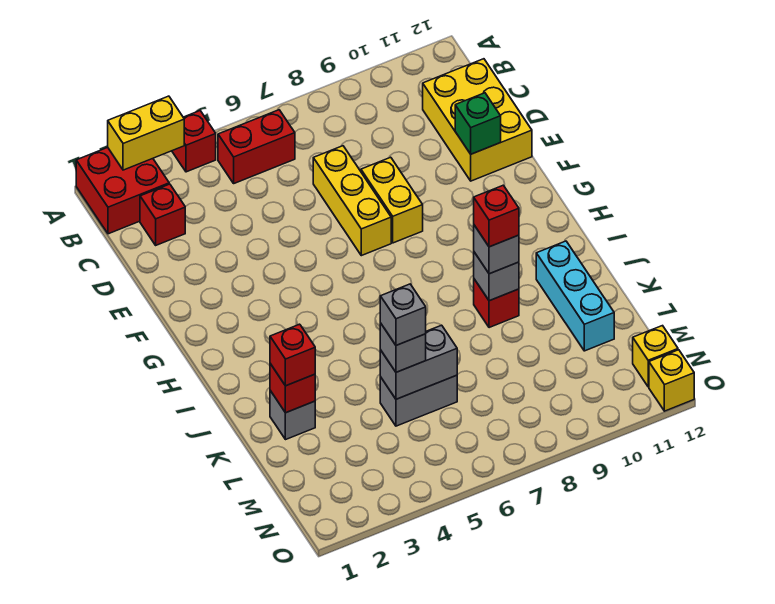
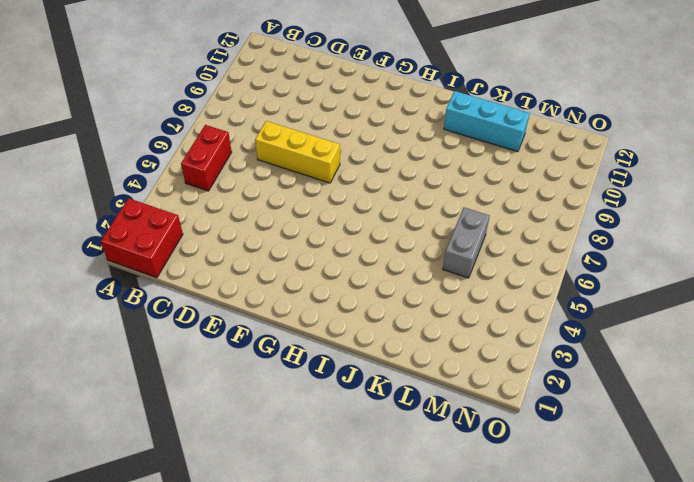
none -> red 1x1 brick [172,111,216,172]
none -> red 1x1 brick [140,184,185,245]
none -> yellow 2x3 brick [423,59,532,181]

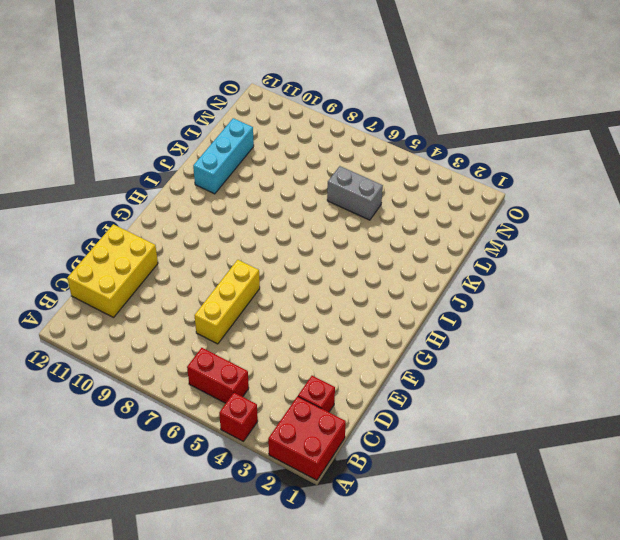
none -> yellow 1x2 brick [361,157,423,243]
none -> red 1x1 brick [474,279,519,328]
none -> grey 1x1 brick [270,391,315,440]

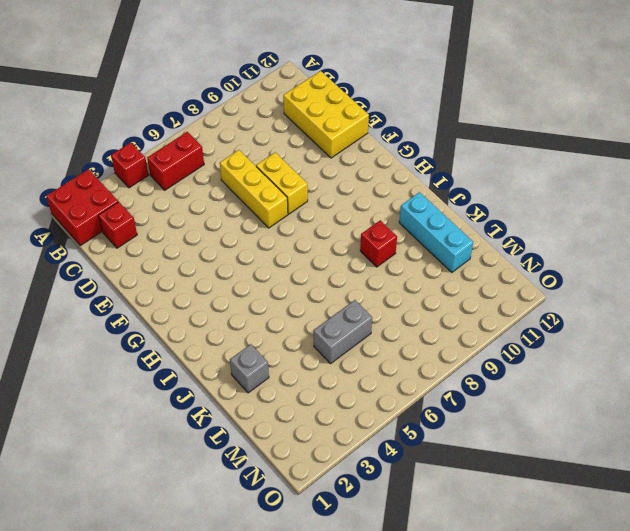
none -> yellow 1x1 brick [633,326,678,387]
none -> yellow 1x1 brick [649,350,694,411]
none -> yellow 1x2 brick [108,96,184,170]

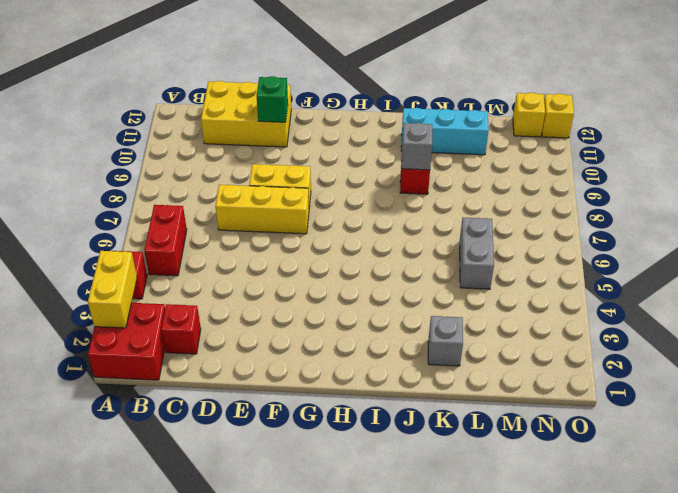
none -> red 1x1 brick [270,364,315,413]
none -> grey 1x2 brick [380,325,457,399]
none -> grey 1x1 brick [474,225,519,274]

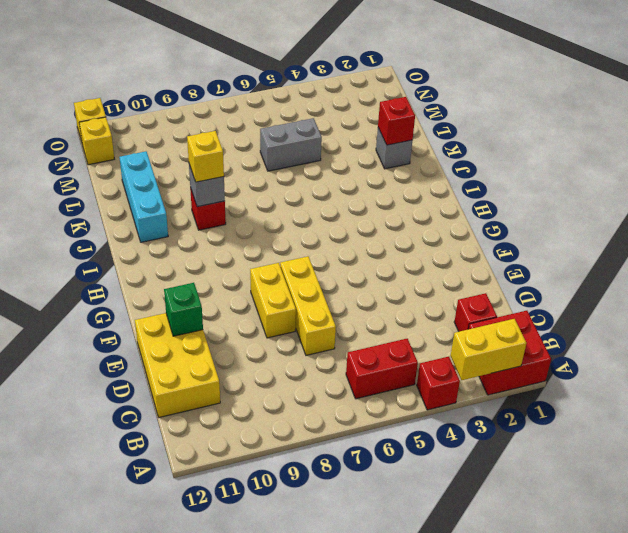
yellow 1x1 brick [187,131,224,182] -> grey 1x1 brick [474,225,519,274]
none -> grey 1x2 brick [380,325,457,399]
none -> red 1x1 brick [270,324,315,386]
none -> grey 1x1 brick [380,323,426,372]

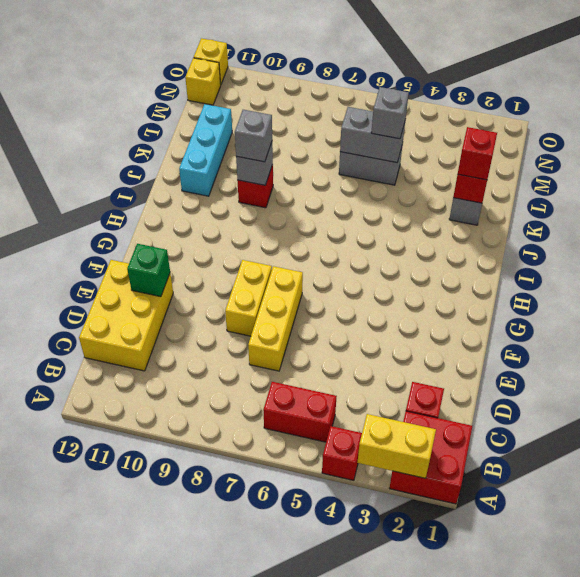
none -> red 1x1 brick [474,185,519,247]
none -> grey 1x1 brick [380,284,426,345]

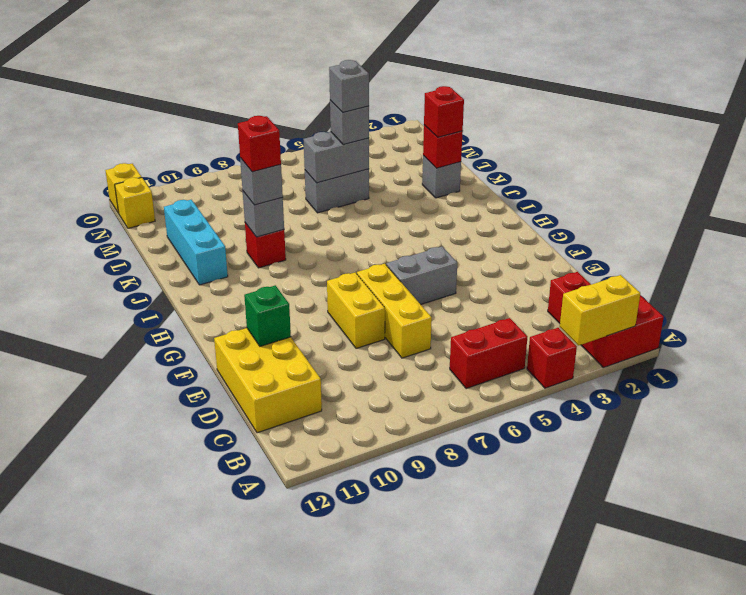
grey 1x2 brick [386,247,457,304] -> none

